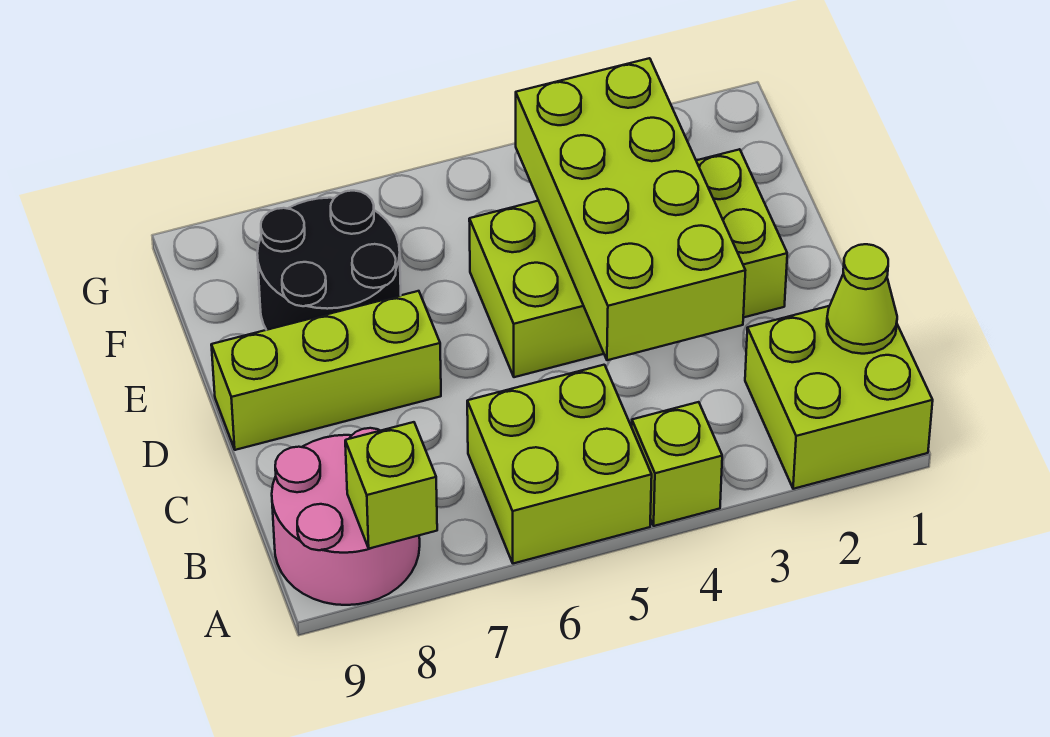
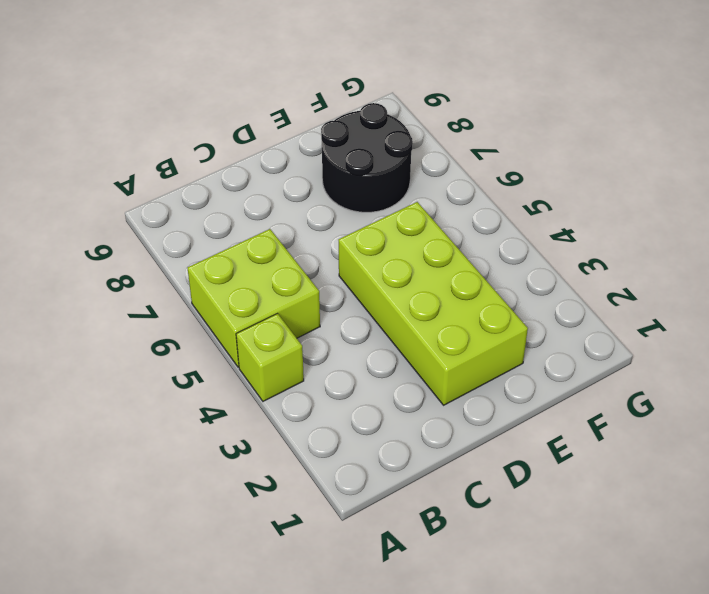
none -> lime 2x2 brick [745,306,933,489]
none -> pink 2x2 round brick [272,428,420,605]

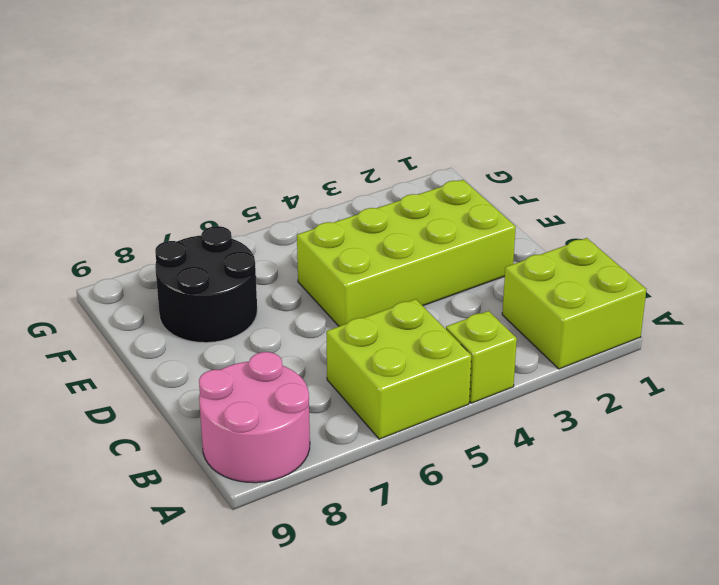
none -> lime 1x3 brick [211,291,441,450]
none -> lime 1x1 brick [345,422,437,549]

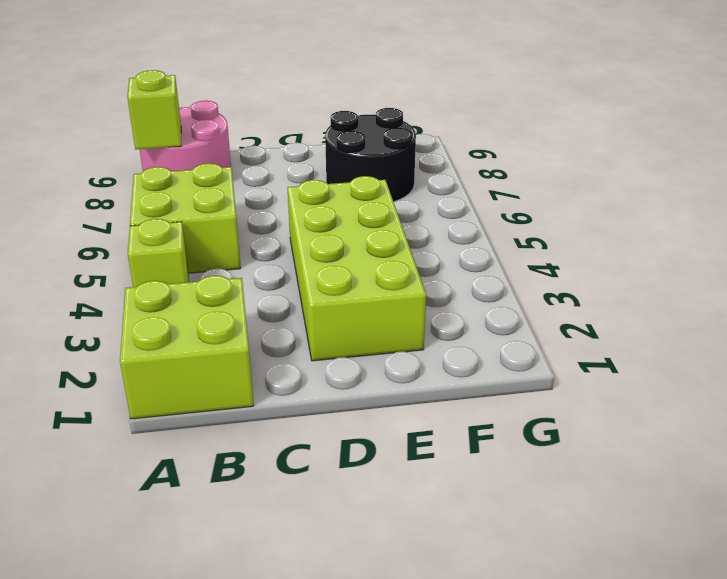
none -> lime 1x3 brick [211,291,441,450]
none -> lime 1x1 cone [827,244,897,354]

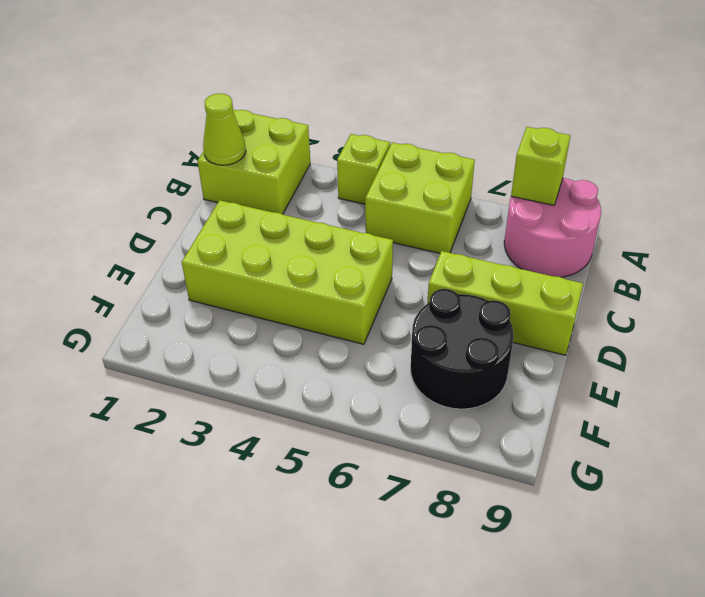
none -> lime 2x4 brick [516,58,745,360]

